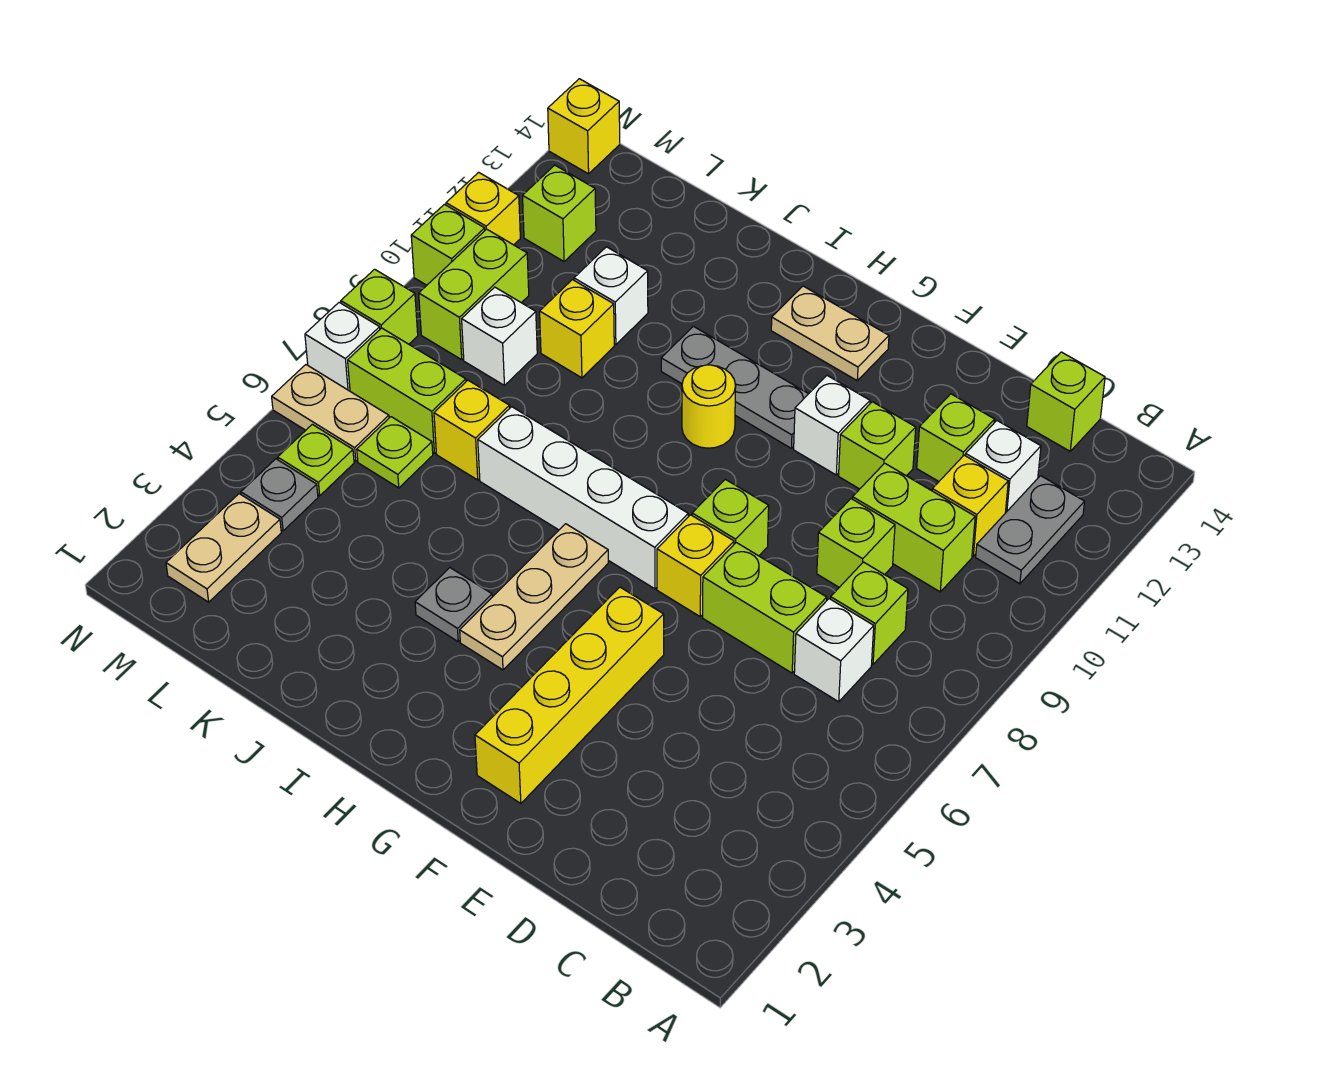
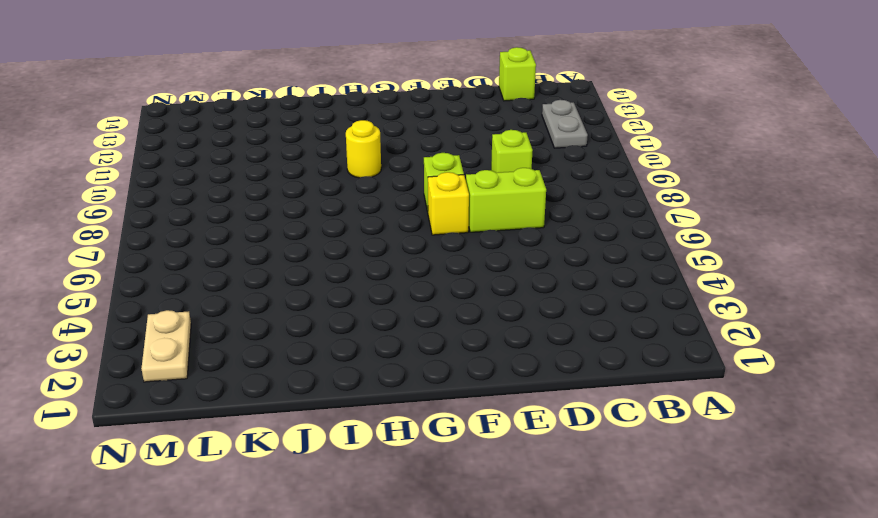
none -> white 1x1 brick [794,599,874,702]
none -> lime 1x1 brick [831,562,908,665]
none -> lime 1x2 brick [852,463,975,592]
none -> yellow 1x1 brick [932,455,1008,556]

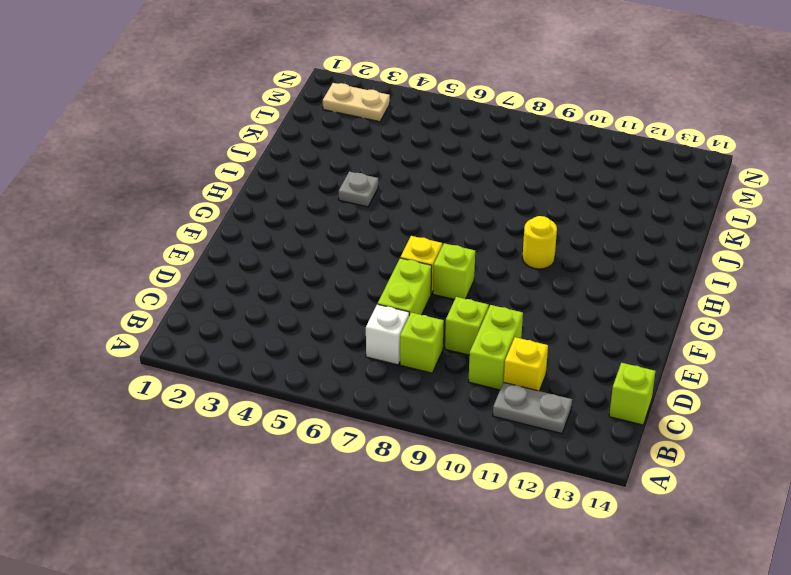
none -> white 1x1 brick [965,421,1041,513]
none -> lime 1x1 brick [917,394,995,481]
none -> lime 1x1 brick [839,402,916,489]
none -> yellow 1x4 brick [475,587,664,803]

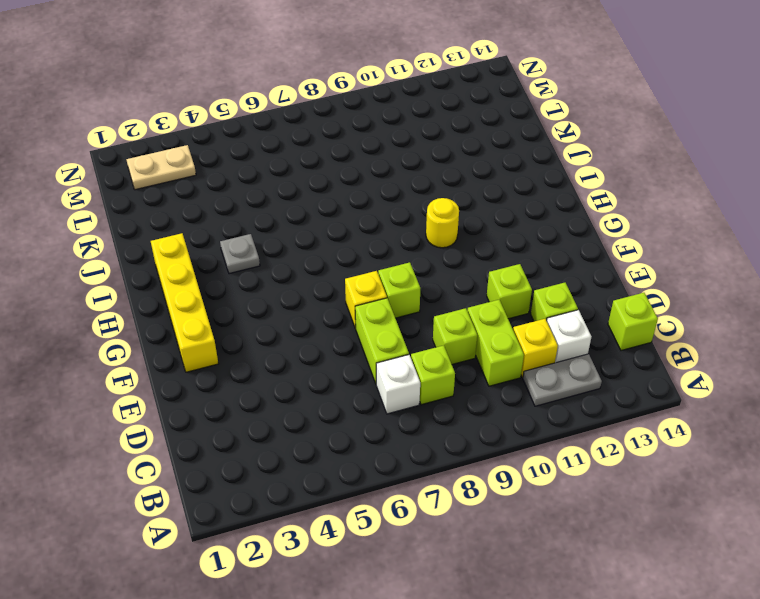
yellow 1x4 brick [151,233,218,372] -> yellow 1x4 brick turned to [475,587,664,803]
none -> white 1x1 brick [794,376,870,475]
none -> white 1x4 brick [478,407,688,589]
none -> grey 1x3 plate [661,326,808,448]
none -> tan 1x2 plate [771,286,889,380]

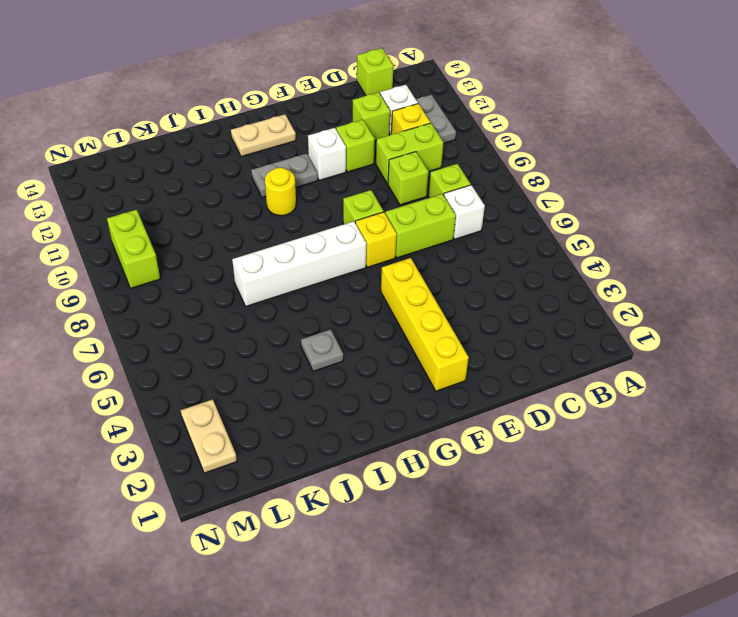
grey 1x2 plate [251,153,318,198] -> grey 1x3 plate [661,326,808,448]
none -> tan 1x3 plate [460,524,608,670]
none -> yellow 1x1 brick [434,380,510,480]
none -> yellow 1x1 brick [540,280,614,378]
none -> white 1x1 brick [574,247,648,345]

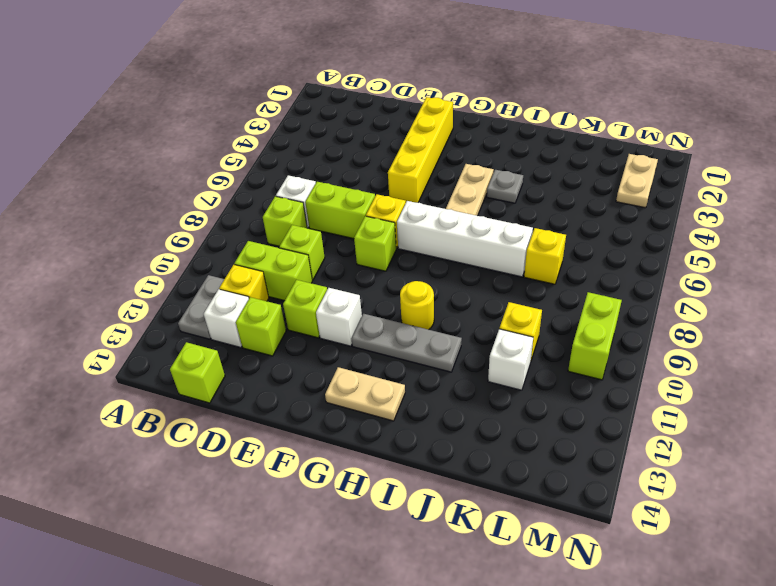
none -> lime 1x1 plate [357,417,433,488]
none -> lime 1x2 brick [348,328,466,453]
none -> white 1x1 brick [462,287,537,385]
none -> grey 1x1 plate [241,459,318,531]

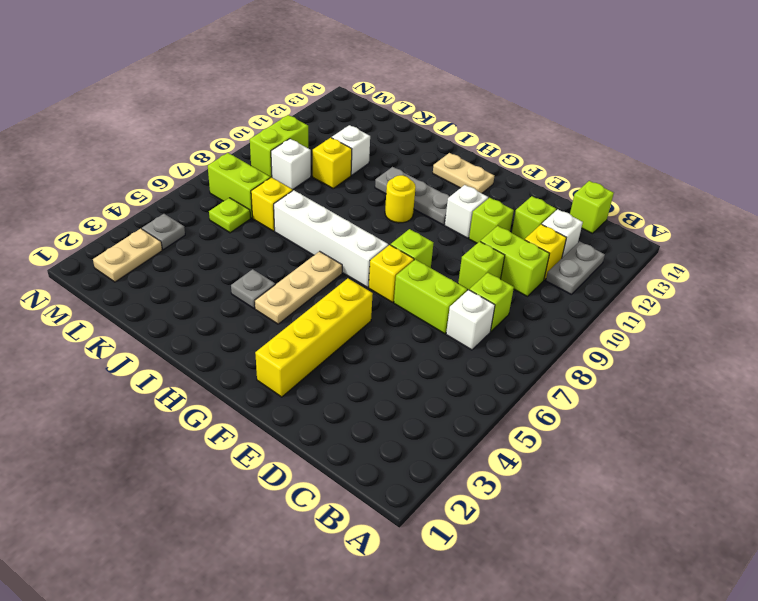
none -> lime 1x1 plate [278,424,354,496]
none -> tan 1x2 plate [272,365,389,461]
none -> lime 1x1 brick [523,165,596,261]
none -> white 1x1 brick [305,302,380,391]

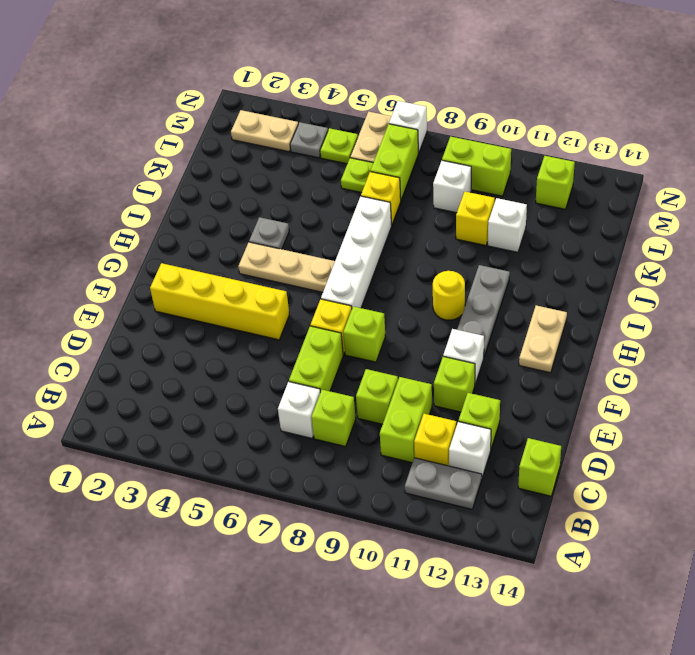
none -> lime 1x1 brick [341,269,418,344]
none -> lime 1x1 brick [411,204,485,285]
none -> yellow 1x1 brick [446,172,520,245]
none -> yellow 1x1 brick [548,79,620,174]

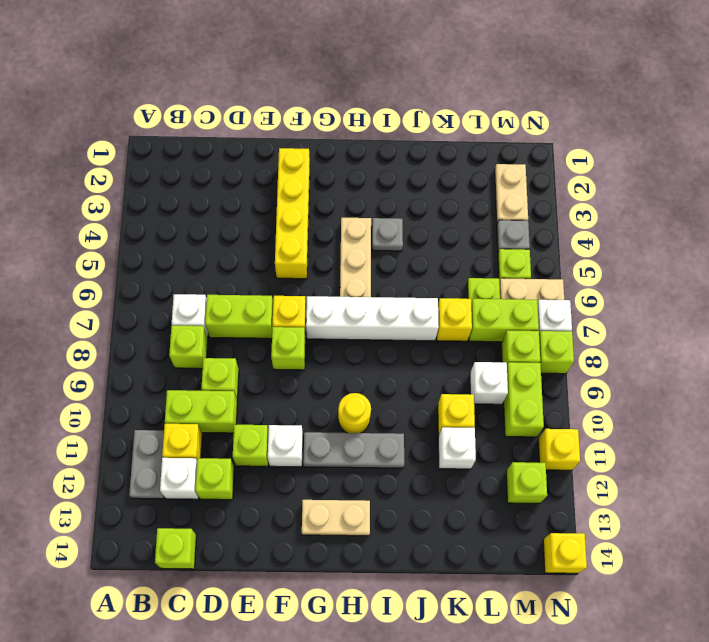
lime 1x1 brick [501,330,540,364] -> lime 1x1 brick moved to [411,204,485,285]

